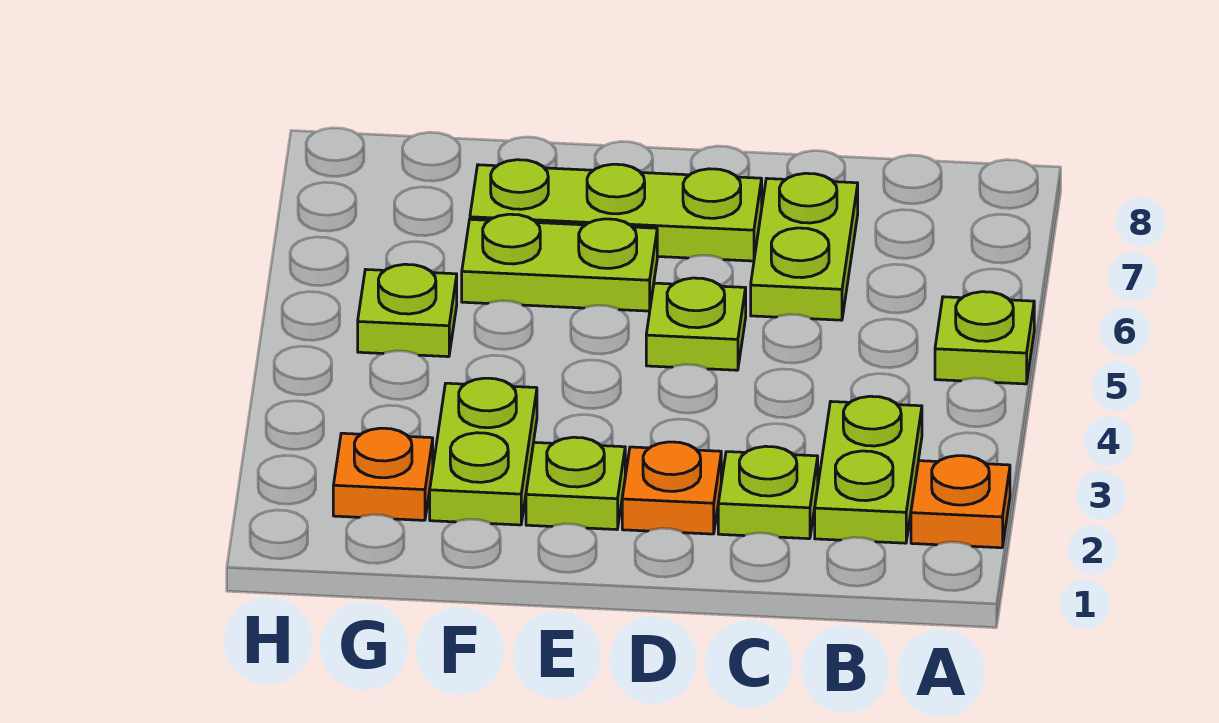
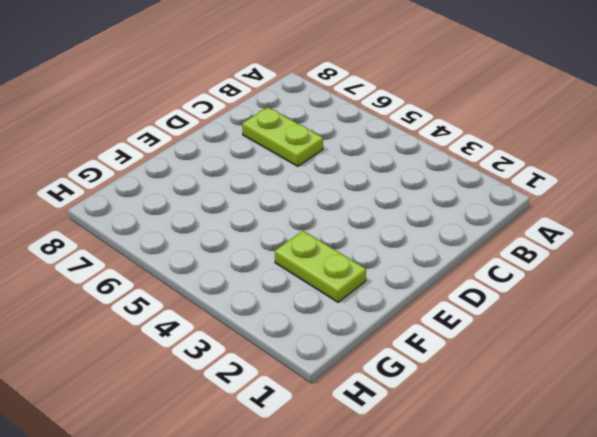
none -> orange 1x1 plate [911,456,1010,548]
none -> lime 1x1 plate [935,292,1034,384]
none -> lime 1x2 plate [815,396,922,543]

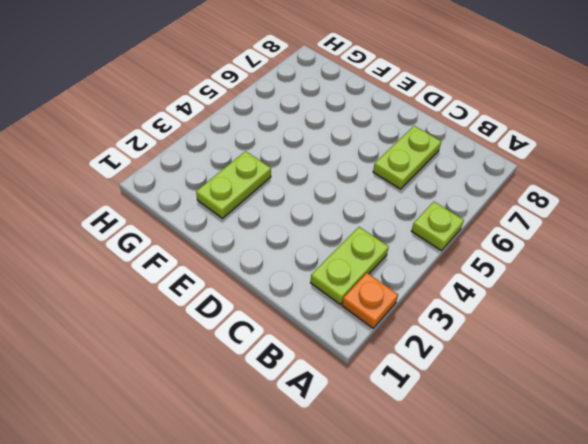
none -> lime 1x1 plate [718,446,818,539]
none -> orange 1x1 plate [622,442,721,534]
none -> lime 1x1 plate [646,278,746,370]

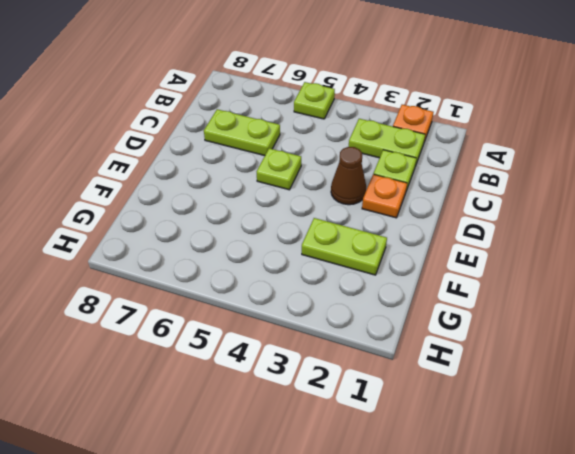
brown 1x1 cone [331,147,366,205] -> none
none -> lime 1x3 plate [470,160,762,261]
none -> lime 1x1 plate [526,437,625,530]
none -> lime 1x2 plate [462,214,657,311]

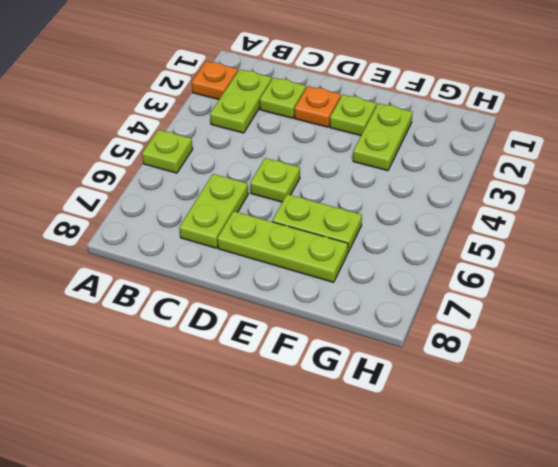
none -> orange 1x1 plate [333,428,433,520]
none -> lime 1x1 plate [358,264,457,357]

